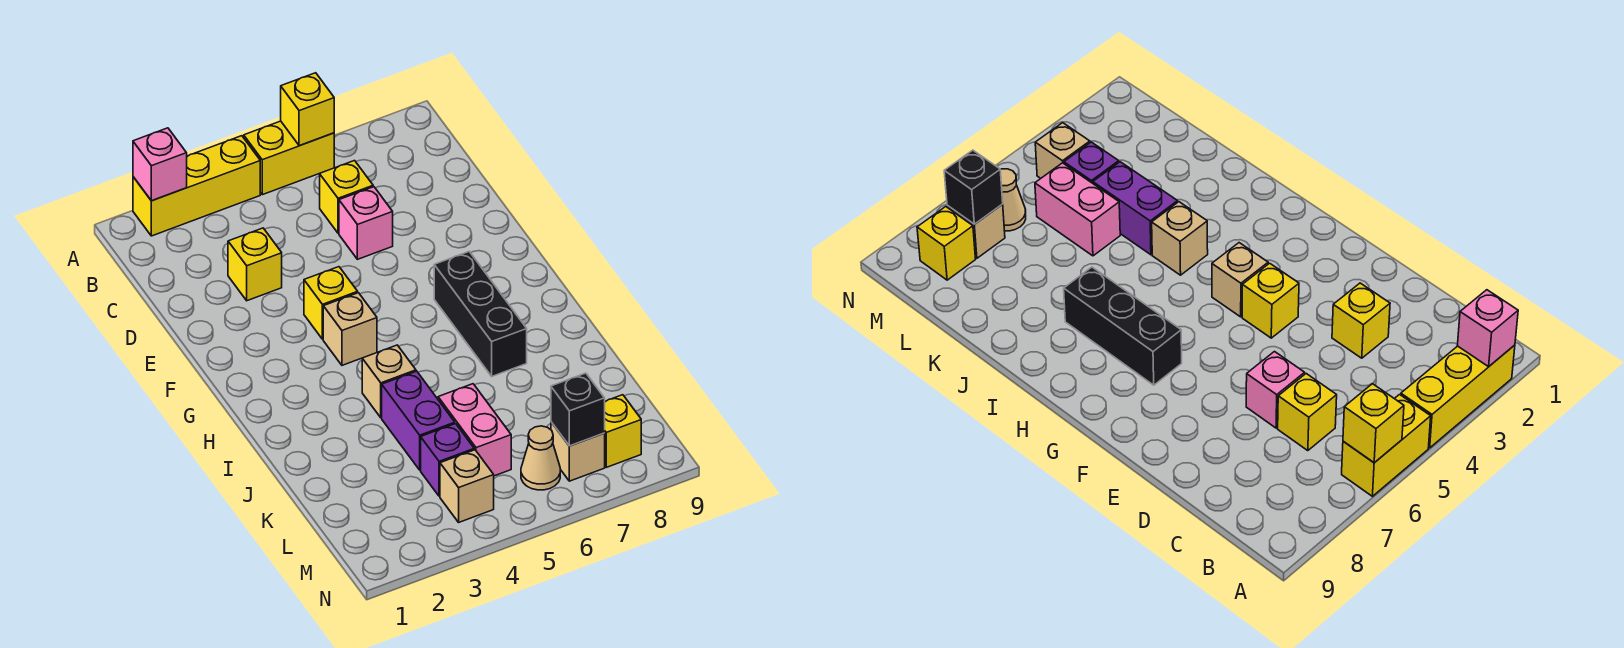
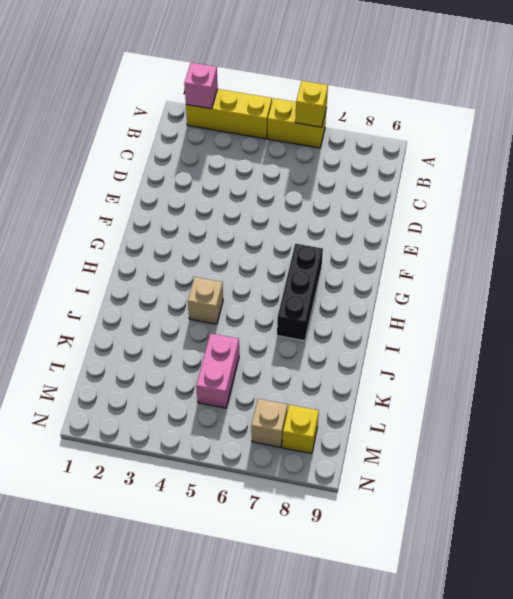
none -> yellow 1x1 brick [320,161,373,233]
none -> yellow 1x1 brick [228,228,282,301]
none -> pink 1x1 brick [339,187,393,259]

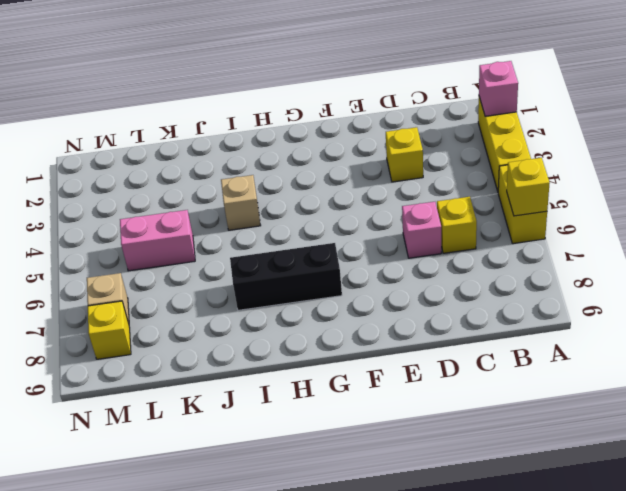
none -> yellow 1x1 brick [304,267,358,339]
none -> tan 1x1 brick [323,293,377,365]
none -> purple 1x2 brick [382,371,455,470]

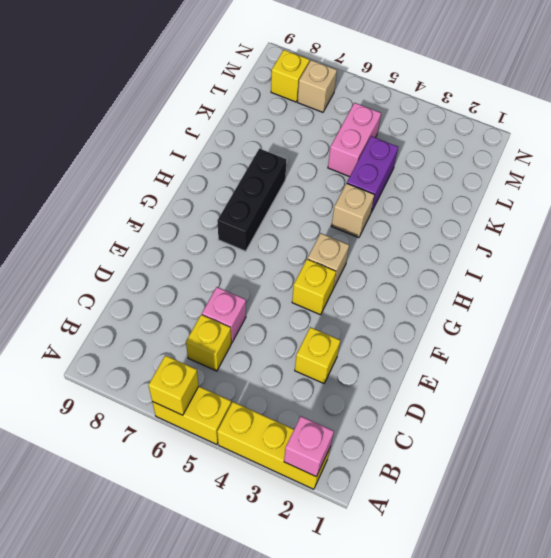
none -> purple 1x1 brick [421,424,474,496]
none -> tan 1x1 brick [440,450,494,522]
none -> tan 1x1 cone [521,426,560,490]

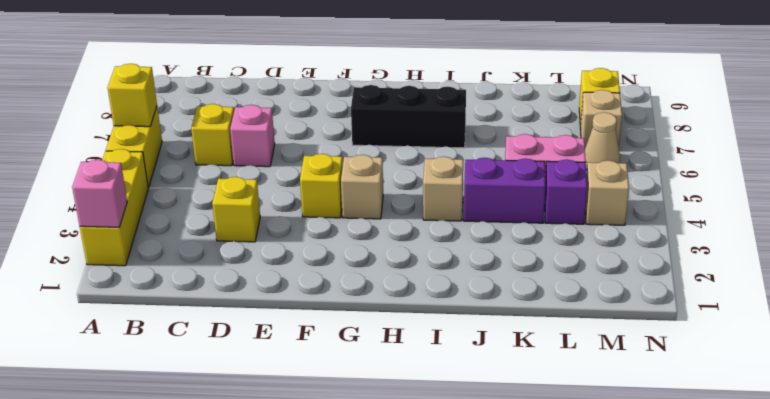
none -> black 1x1 brick [551,373,605,446]

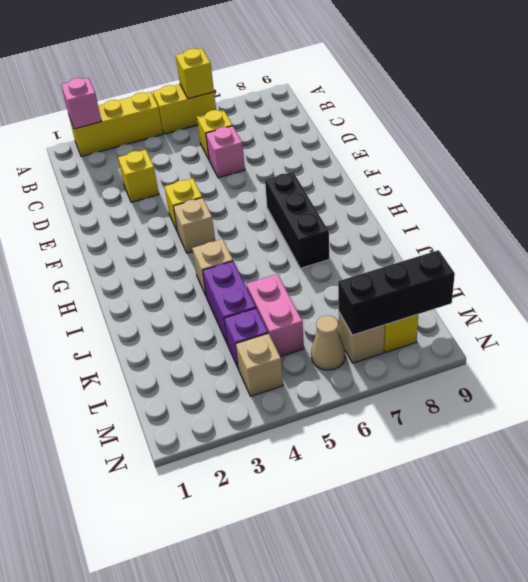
black 1x3 brick [338,250,455,335] -> black 1x1 brick [551,373,605,446]

